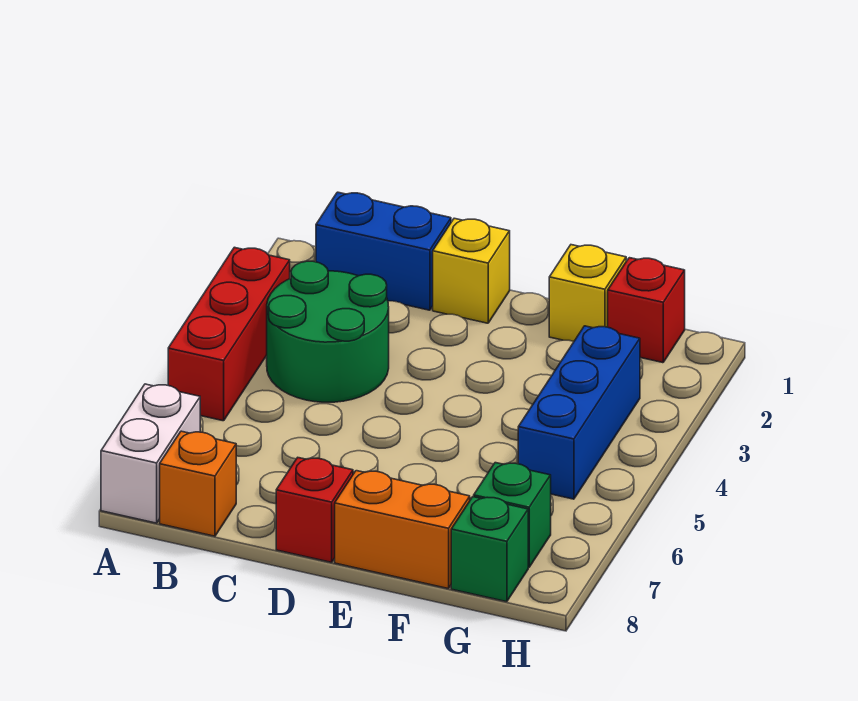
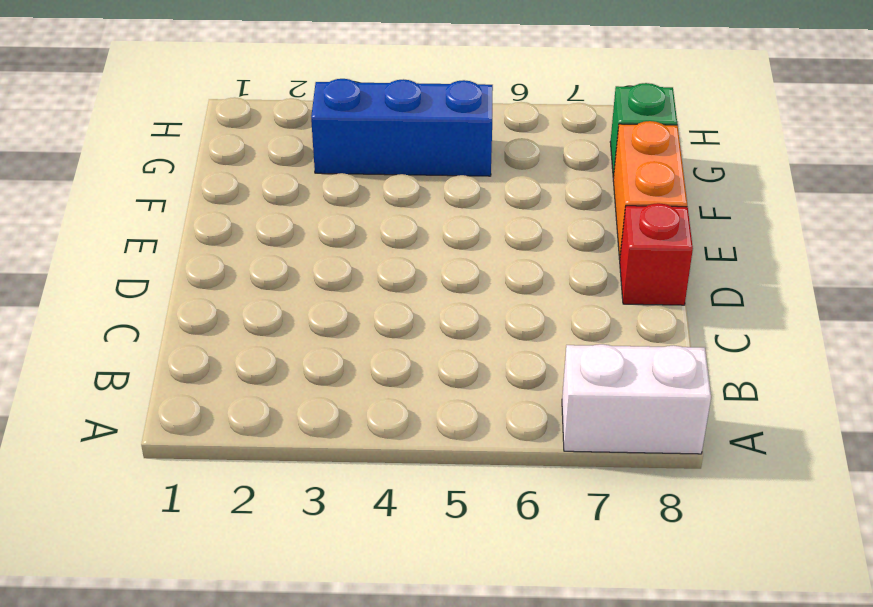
none -> red 1x3 brick [168,247,290,421]
none -> blue 1x2 brick [316,192,451,310]
none -> green 2x2 round brick [267,261,389,402]

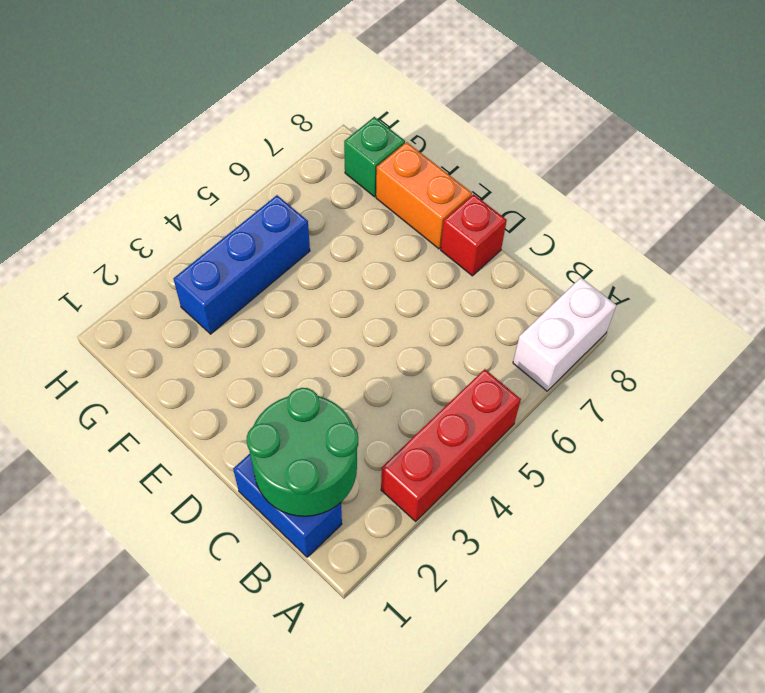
green 2x2 round brick [247,388,358,516] -> green 2x2 round brick moved to [267,261,389,402]
none -> orange 1x1 brick [160,431,236,536]
none -> yellow 1x1 brick [433,218,510,323]
none -> yellow 1x1 brick [549,245,626,341]

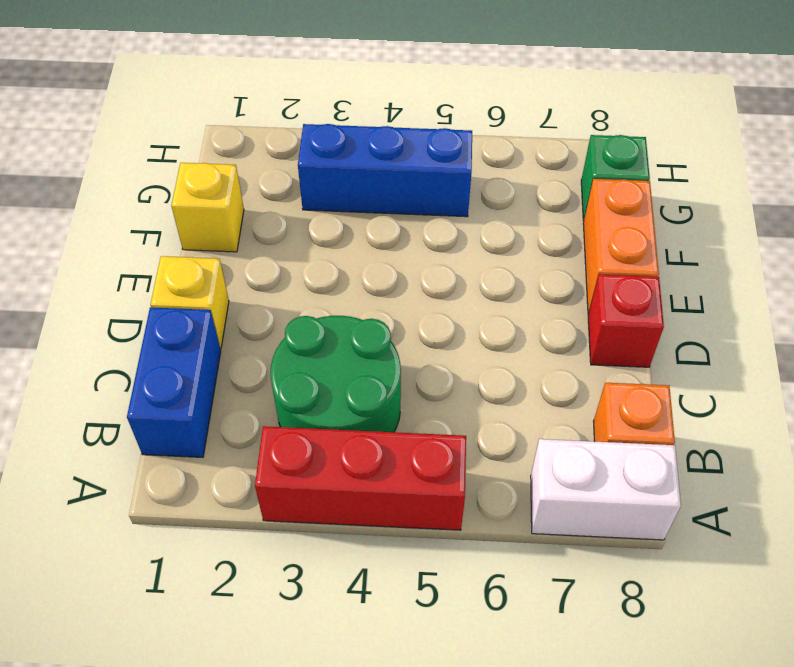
none -> red 1x1 brick [608,258,685,363]
none -> green 1x1 brick [474,463,551,567]

